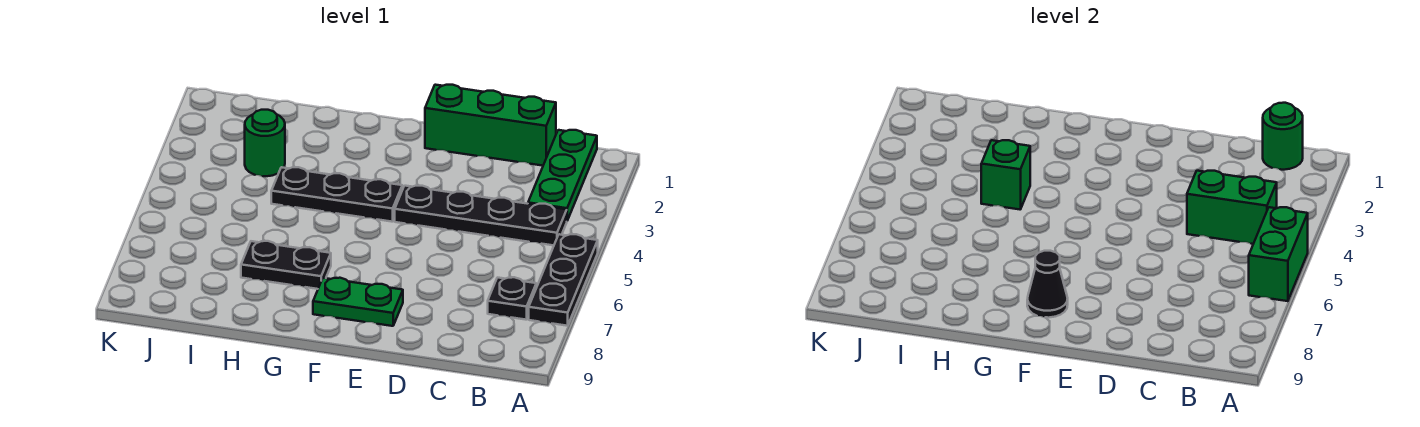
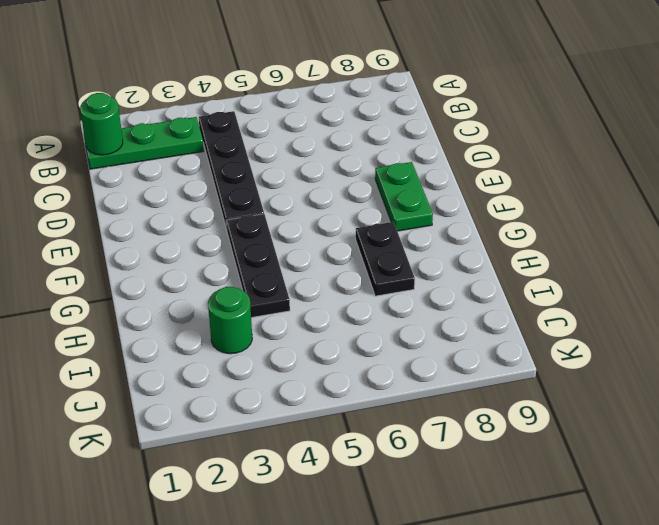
none -> black 1x3 plate [529,234,598,326]
none -> black 1x1 plate [488,277,536,320]
none -> green 1x3 brick [425,85,556,166]

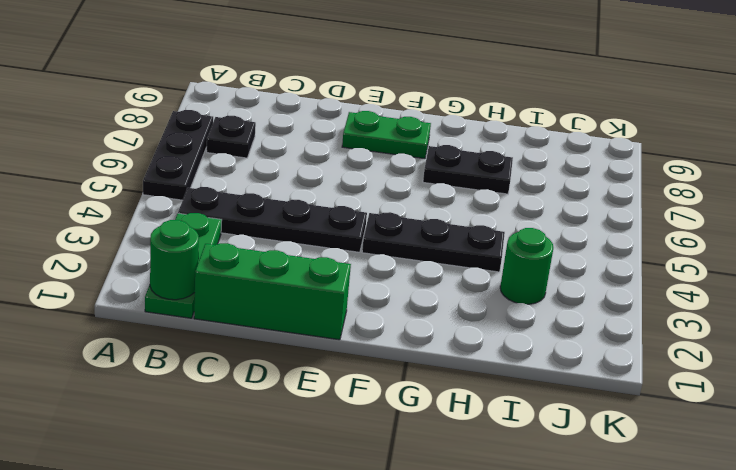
none -> green 1x2 brick [1249,207,1308,301]
none -> green 1x2 brick [1187,171,1277,244]
none -> black 1x1 cone [1027,251,1068,318]

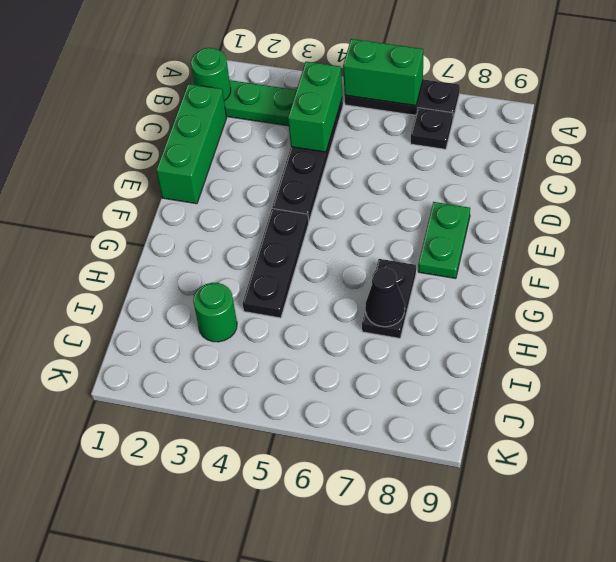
black 1x1 cone [365,268,405,327] -> black 1x1 cone moved to [1027,251,1068,318]
none -> green 1x1 brick [981,140,1030,209]

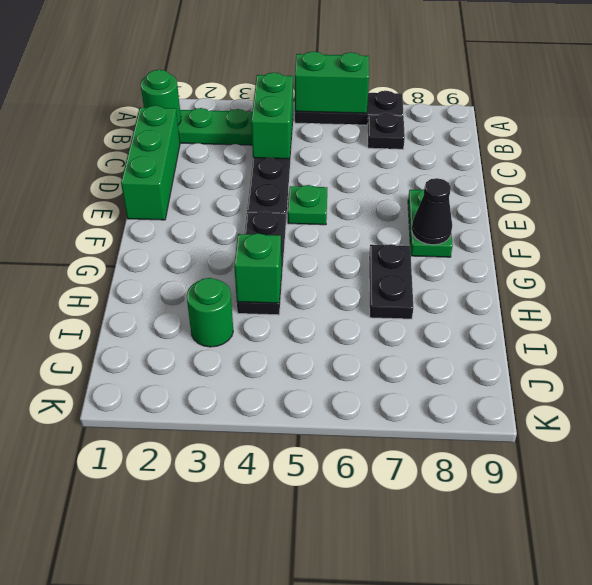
green 1x1 plate [288,185,327,225] -> none

